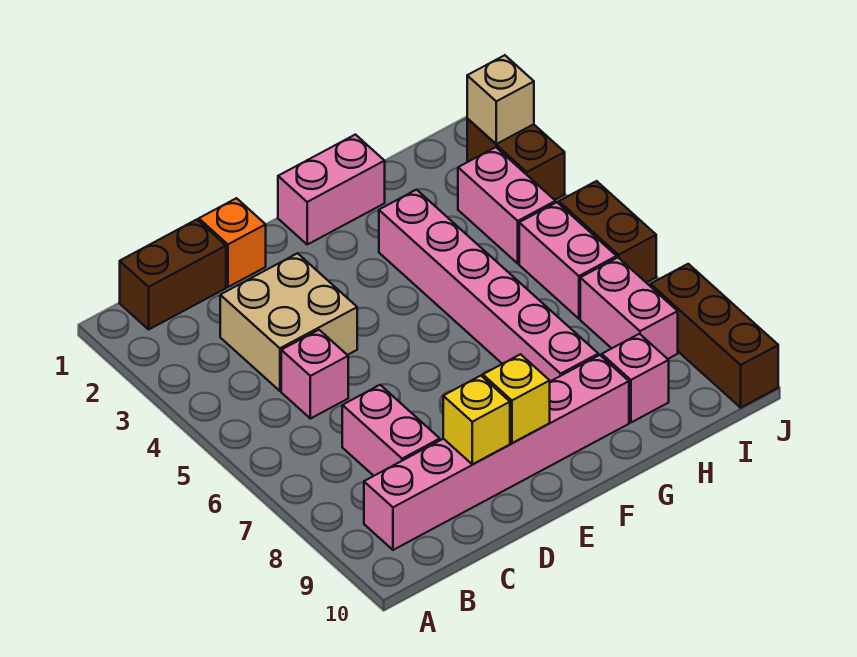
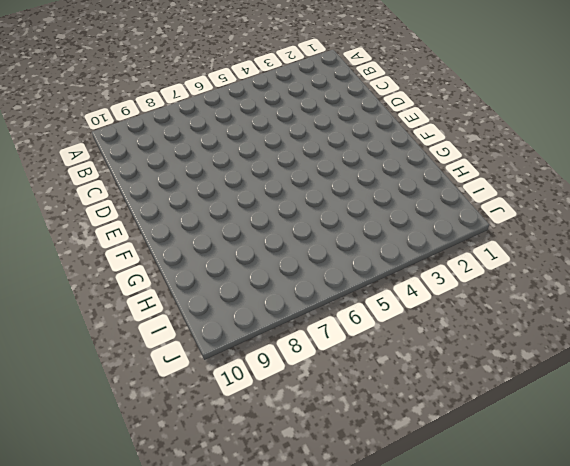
none -> brown 1x2 brick [120,220,226,329]
none -> pink 1x6 brick [364,355,629,550]
none -> tan 2x2 brick [220,253,357,391]

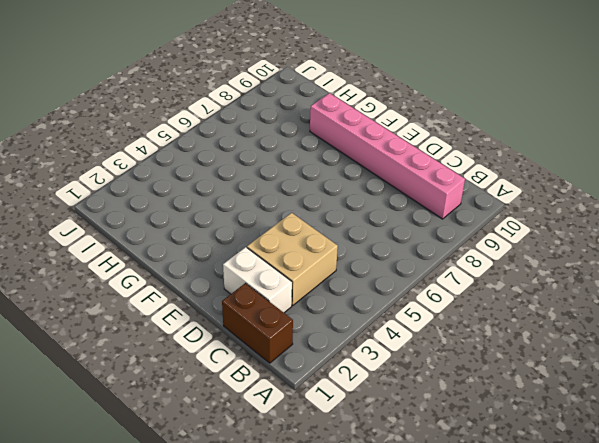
white 1x2 brick [223,247,292,313] -> none
none -> pink 1x1 brick [281,330,348,419]
none -> pink 1x2 brick [342,385,440,476]
none -> orange 1x1 brick [199,198,266,287]

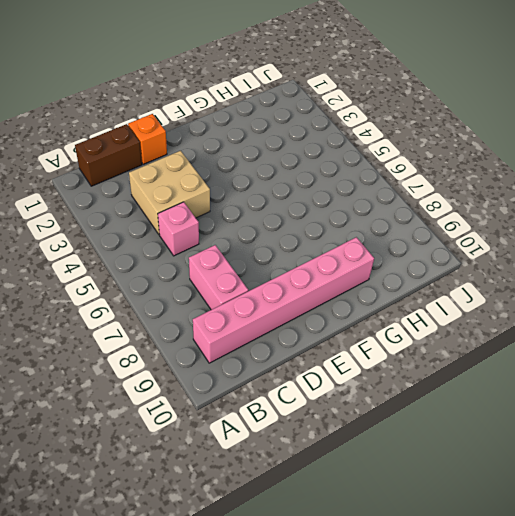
none -> pink 1x2 brick [278,135,385,244]
none -> pink 1x6 brick [379,190,598,381]
none -> pink 1x1 brick [602,334,669,423]

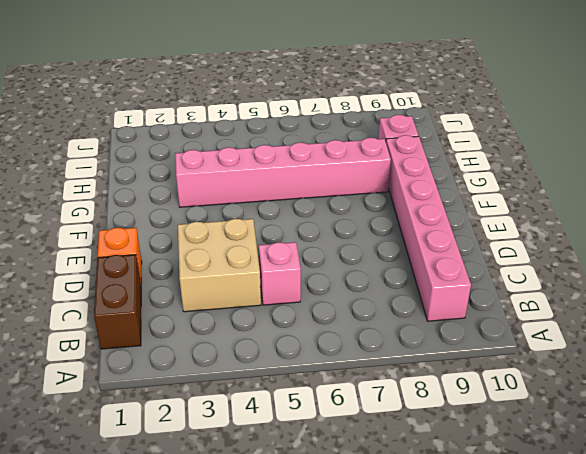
none -> pink 1x2 brick [342,385,440,476]
none -> pink 1x2 brick [278,135,385,244]
none -> pink 1x2 brick [458,147,556,263]

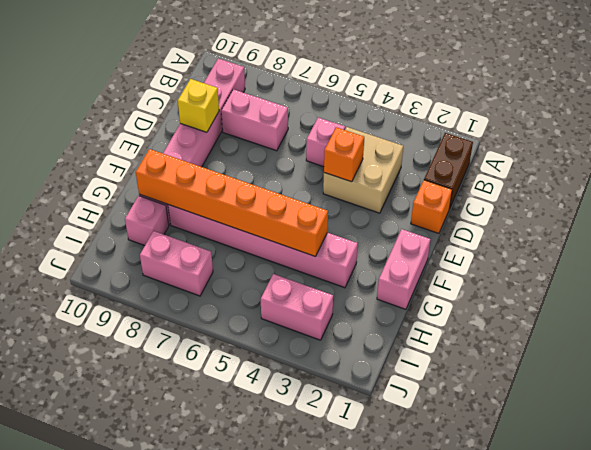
orange 1x1 brick [324,127,364,182] -> none
orange 1x6 brick [136,149,328,257] -> none
none -> pink 1x2 brick [519,202,617,319]
none -> brown 1x2 brick [467,119,565,200]
none -> brown 1x2 brick [559,181,656,283]

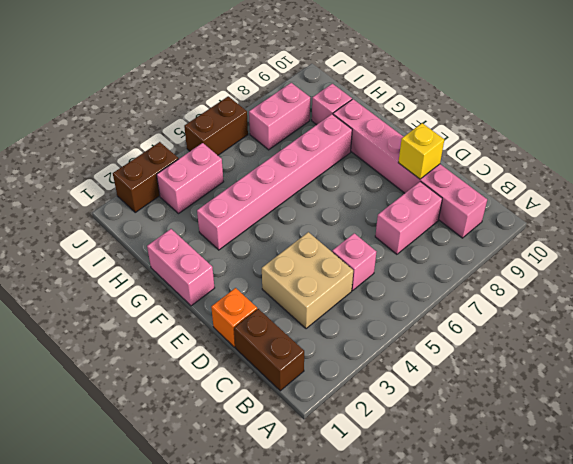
none -> pink 1x2 brick [519,202,617,319]
none -> brown 1x3 brick [651,264,778,408]
none -> yellow 1x1 brick [483,354,550,443]

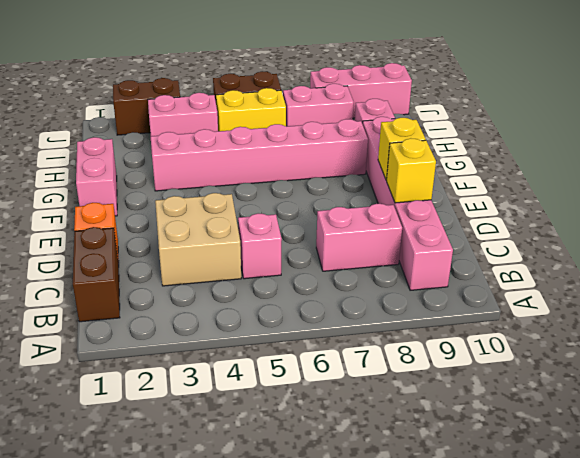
yellow 1x2 brick [216,88,286,131] -> pink 1x2 brick [519,202,617,319]
pink 1x3 brick [310,63,412,118] -> brown 1x3 brick [651,264,778,408]
none -> tan 1x1 brick [467,55,534,144]

